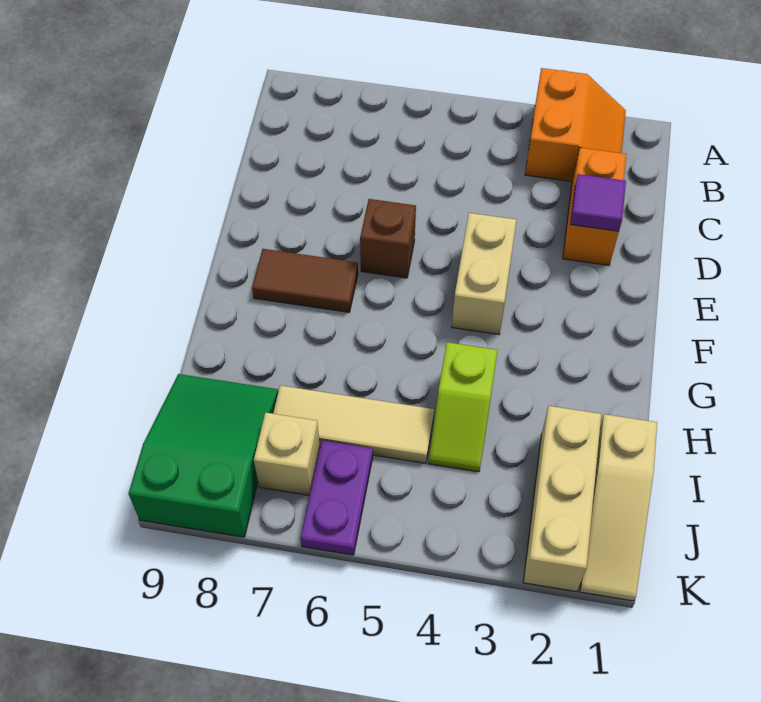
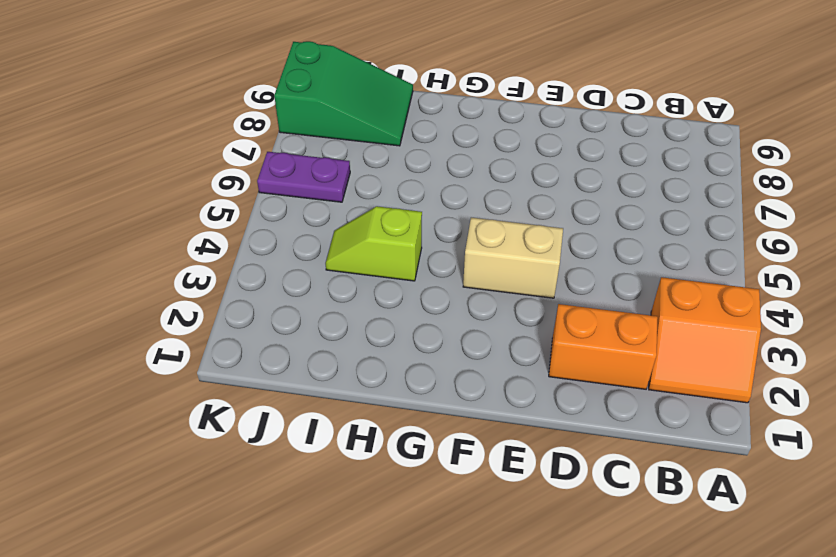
none -> brown 1x1 brick [360,199,416,278]
none -> brown 1x2 tile [252,249,358,312]
none -> tan 1x3 slope [580,414,657,601]

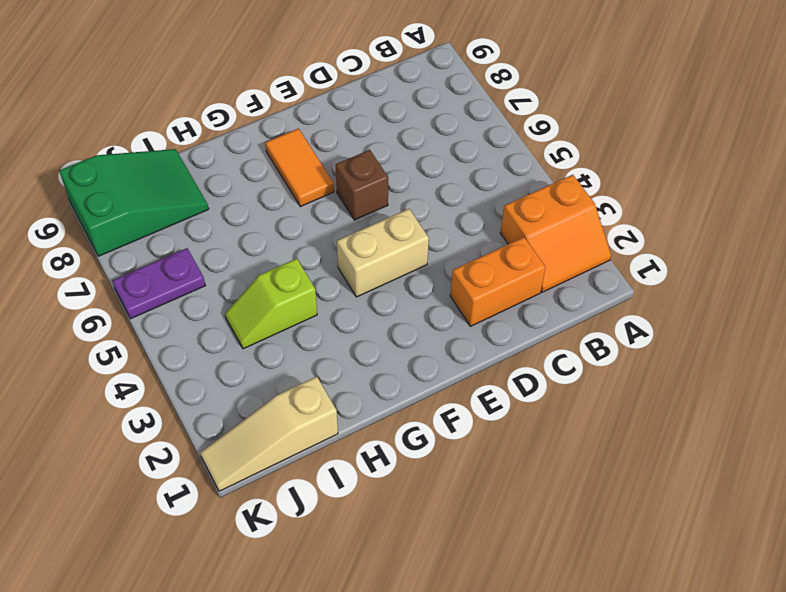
orange 1x2 tile [265,129,334,207] -> brown 1x2 tile [252,249,358,312]
none -> tan 1x3 brick [523,406,601,592]
none -> tan 1x3 tile [273,385,434,463]
none -> tan 1x1 brick [254,413,320,495]

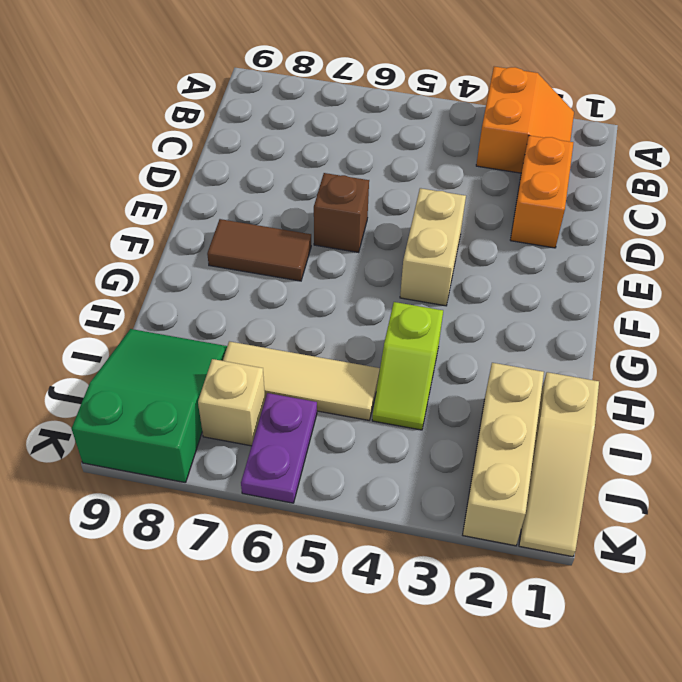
none -> purple 1x1 tile [570,174,626,231]

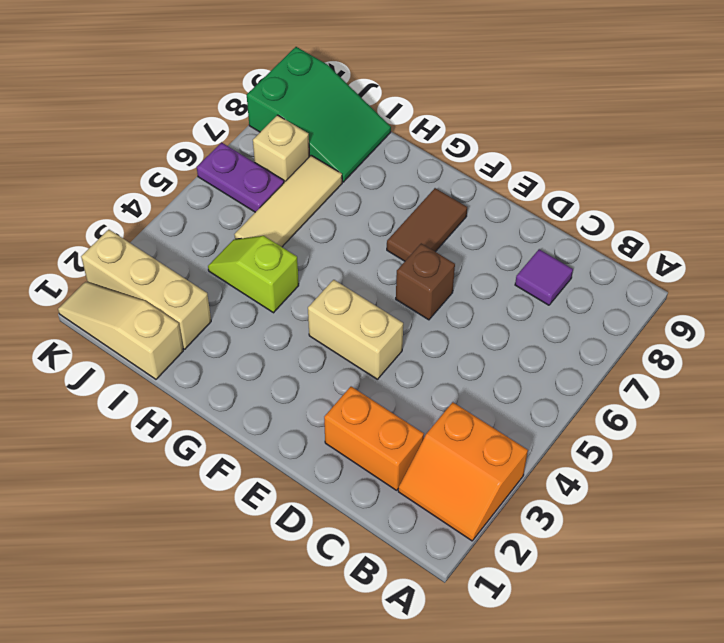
purple 1x1 tile [515,249,573,305] -> purple 1x1 tile moved to [570,174,626,231]

